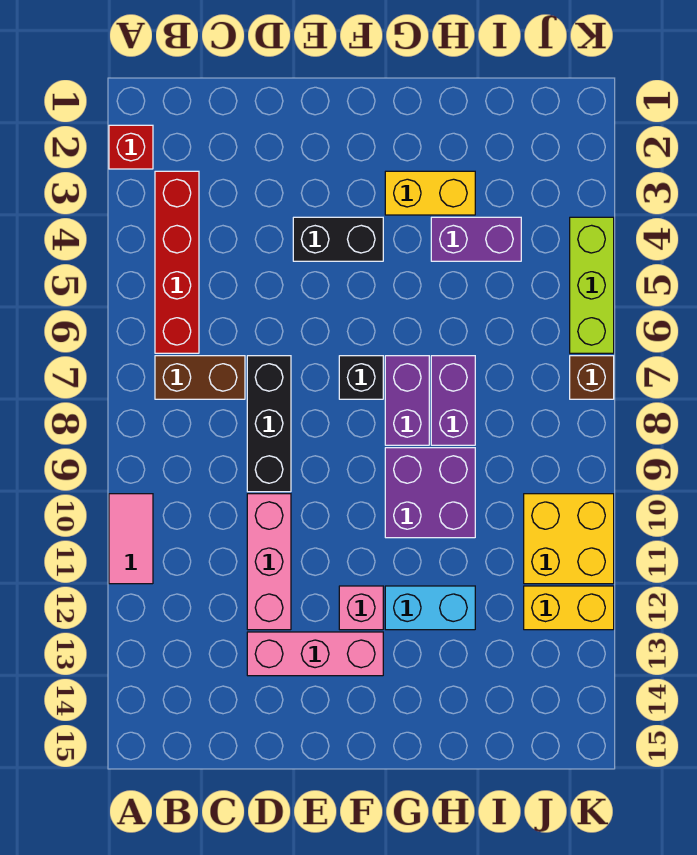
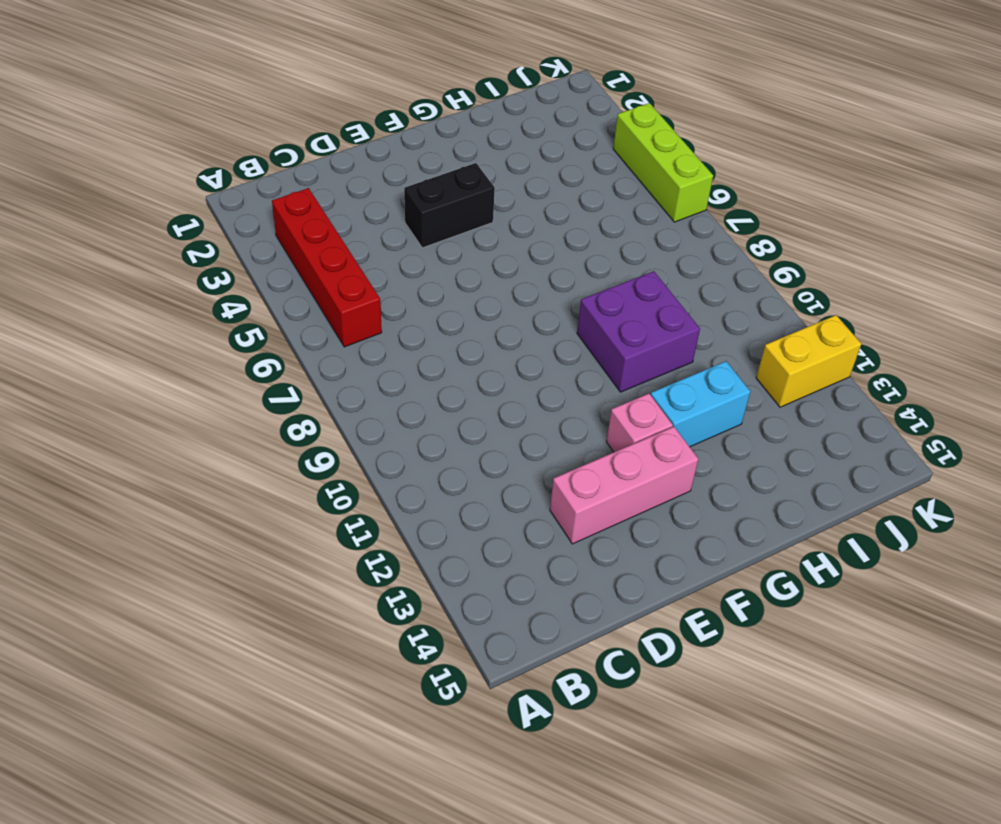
none -> red 1x1 brick [109,125,153,169]
none -> pink 1x2 tile [109,494,153,584]
none -> brown 1x2 brick [155,356,245,399]

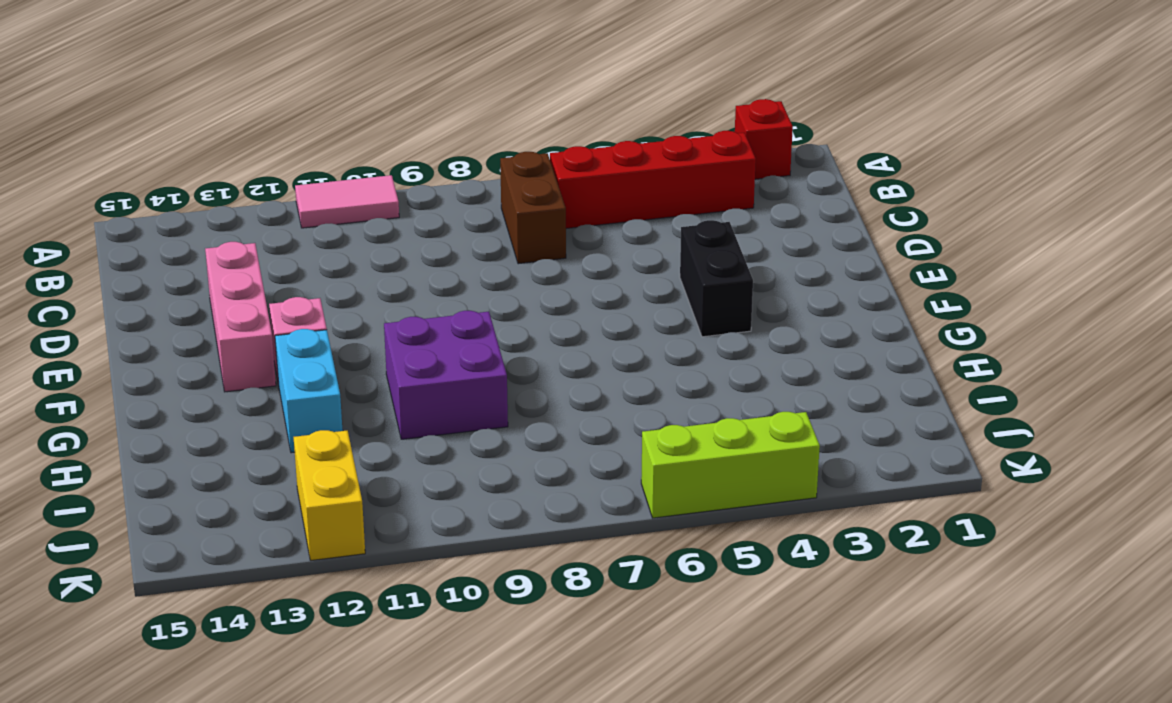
none -> black 1x3 brick [247,356,291,492]
none -> pink 1x3 brick [247,494,291,630]
none -> black 1x1 brick [339,356,383,399]

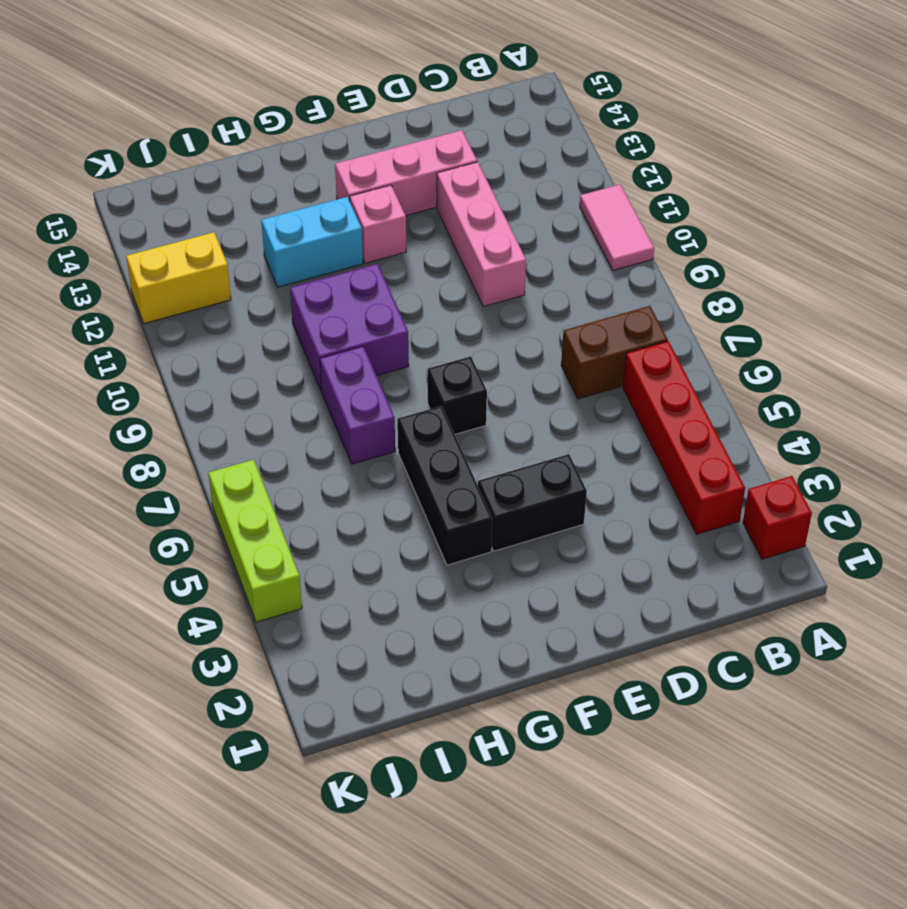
black 1x3 brick [397,406,492,565] -> black 1x3 brick moved to [247,356,291,492]
none -> yellow 1x2 brick [385,171,475,215]
none -> purple 1x2 brick [385,356,429,445]
none -> purple 1x2 brick [431,217,521,261]

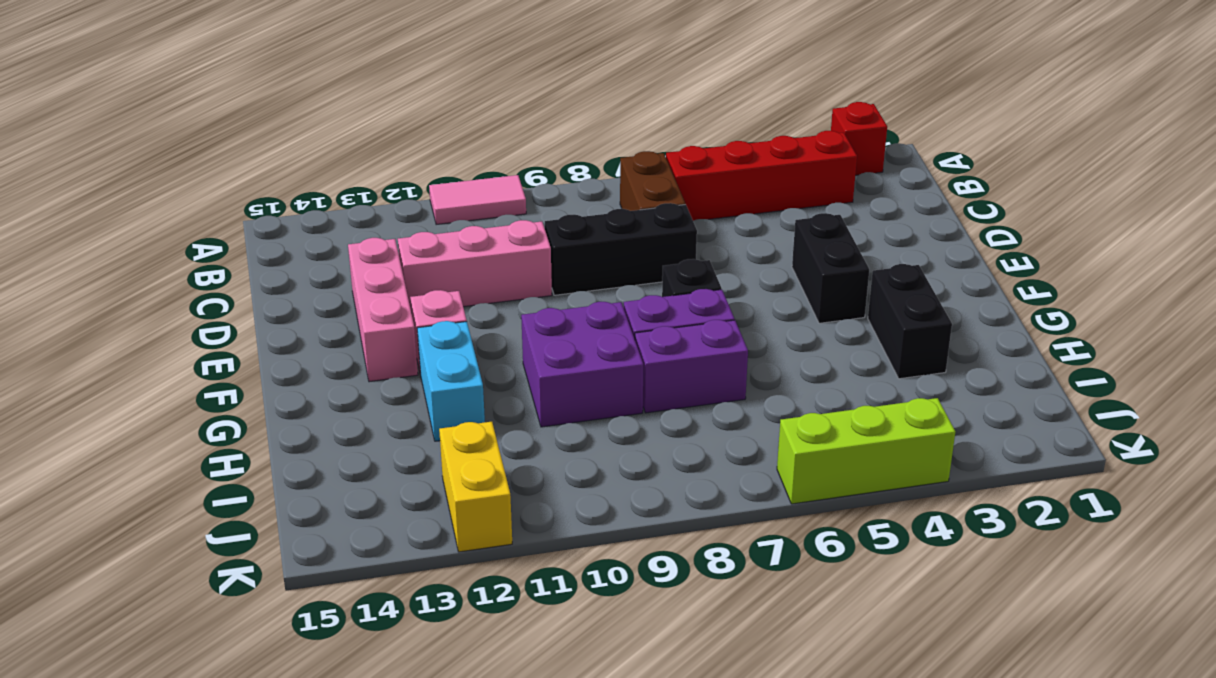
black 1x2 brick [868,264,952,379] -> yellow 1x2 brick [385,171,475,215]
none -> purple 1x2 brick [431,217,521,261]
none -> yellow 2x2 brick [524,494,614,584]
none -> brown 1x1 brick [570,356,614,399]

